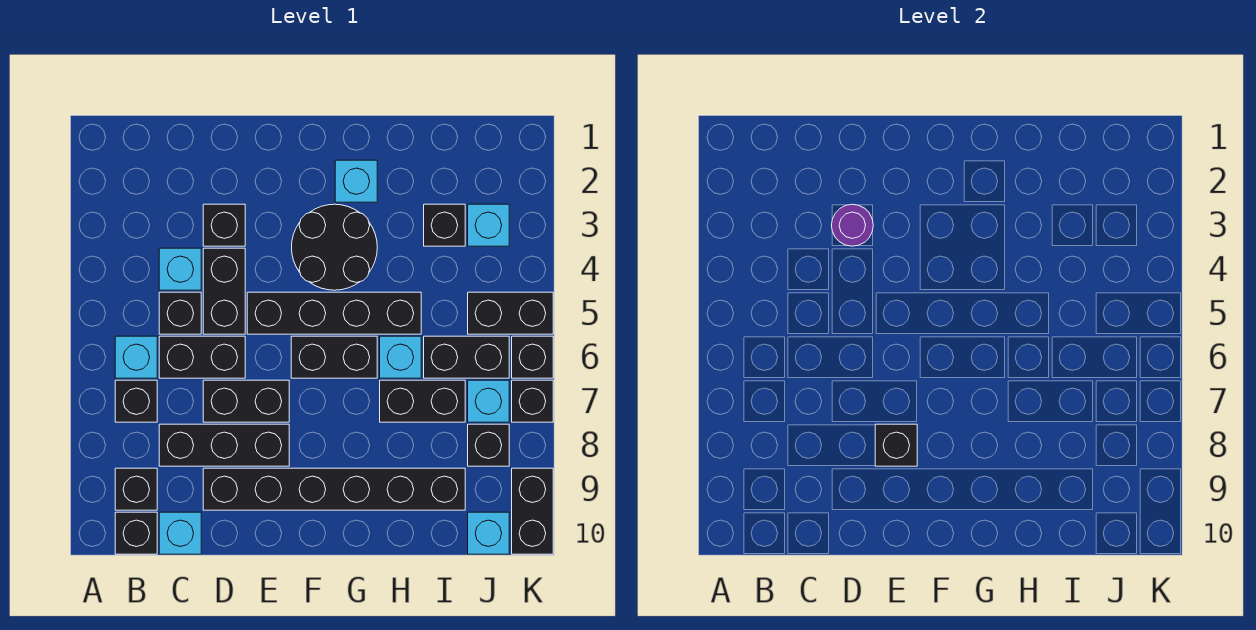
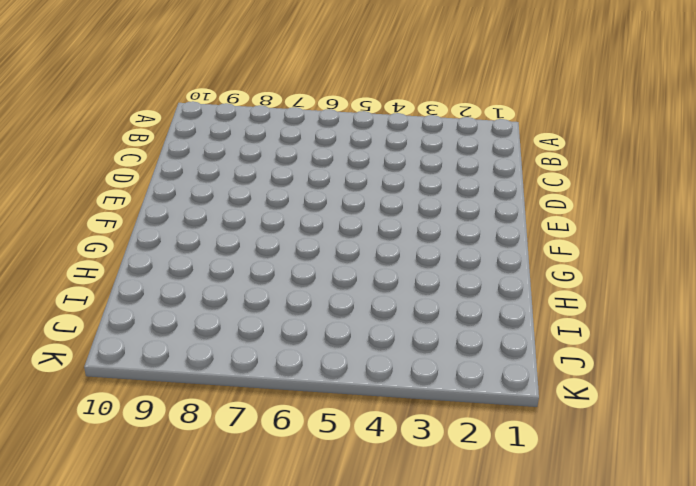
none -> cyan 1x1 brick [115,336,157,378]
none -> black 1x1 brick [115,380,157,422]
none -> black 1x1 brick [115,468,157,510]
none -> black 1x1 brick [115,512,157,554]

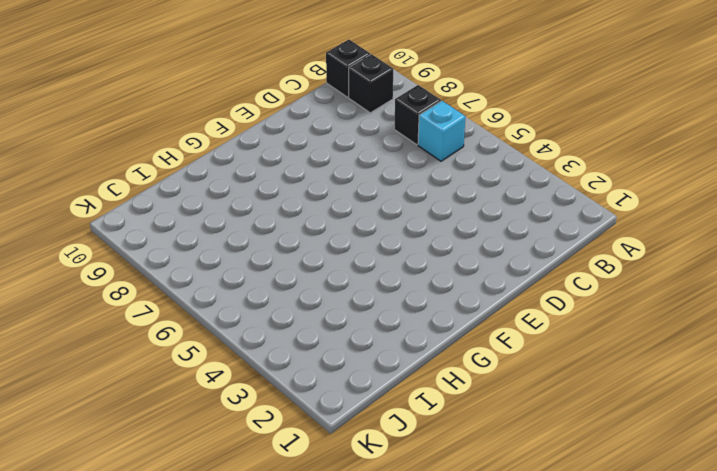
none -> cyan 1x1 brick [159,248,201,290]
none -> black 1x1 brick [159,292,201,334]
none -> black 1x2 brick [159,336,245,378]
none -> black 1x3 brick [159,424,289,466]

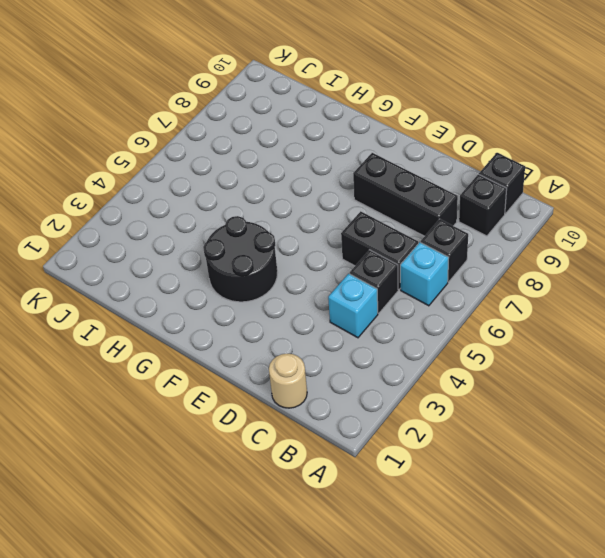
tan 1x1 round brick [269,354,307,408] -> none
none -> cyan 1x1 brick [159,512,201,554]
none -> black 1x1 brick [203,204,245,246]
none -> black 1x2 brick [203,248,245,334]
none -> black 1x2 brick [203,380,289,422]

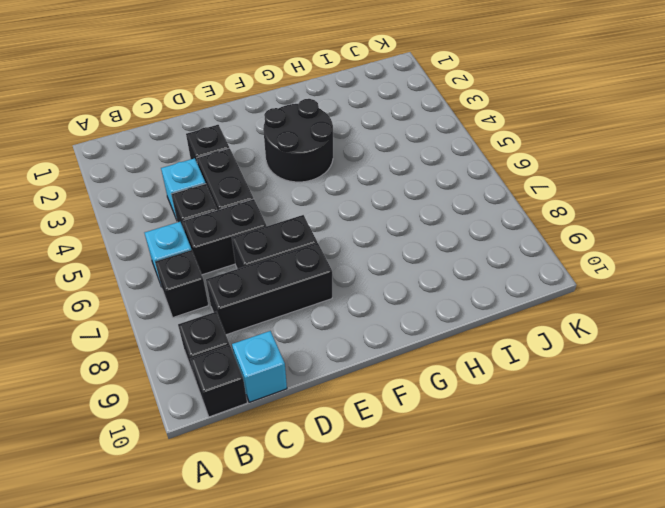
none -> black 1x6 brick [203,468,465,510]
none -> black 1x4 brick [247,292,421,334]
none -> black 1x2 brick [291,336,377,378]
none -> cyan 1x1 brick [335,160,377,202]

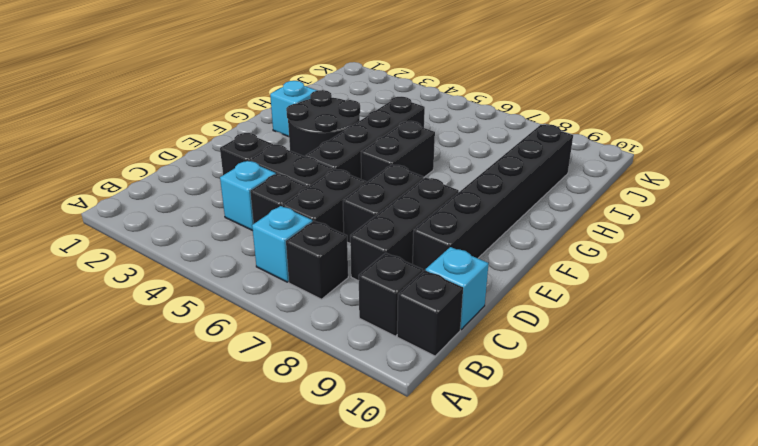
none -> cyan 1x1 brick [380,336,421,378]
none -> black 1x2 brick [380,380,465,422]
none -> black 1x1 brick [424,204,465,246]
none -> black 1x2 brick [424,336,509,378]

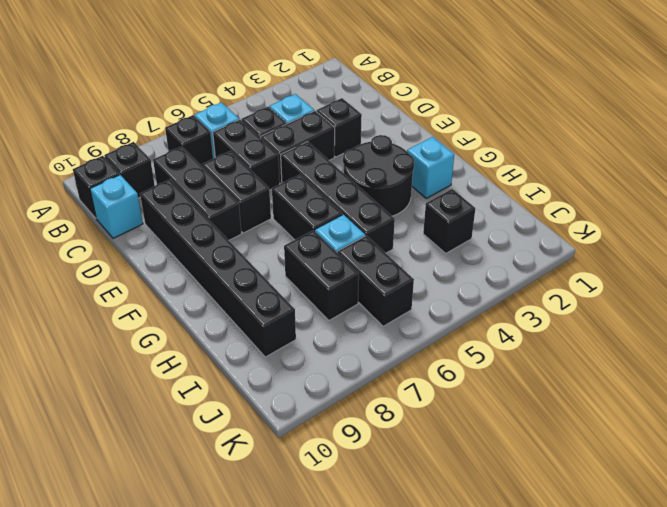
none -> cyan 1x1 brick [468,204,509,246]
none -> black 1x2 brick [468,292,553,334]
none -> cyan 1x1 brick [468,380,509,422]
none -> black 1x1 brick [468,424,509,466]

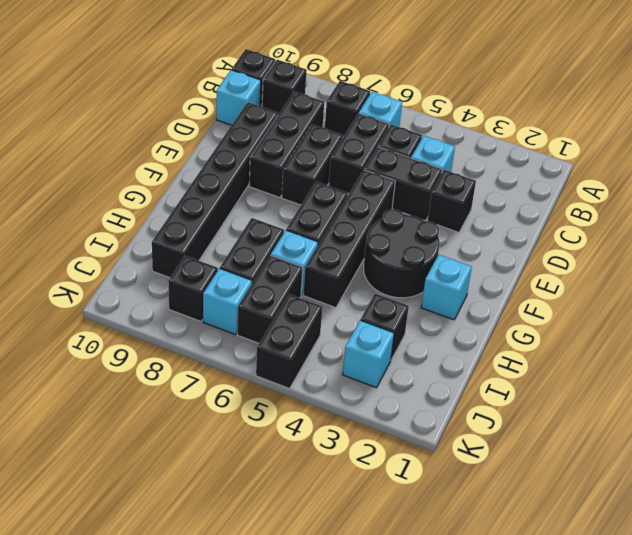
none -> cyan 1x1 brick [468,512,509,554]
none -> black 1x1 brick [512,336,553,378]
none -> black 1x1 brick [512,380,553,422]
none -> black 1x2 brick [512,468,553,554]

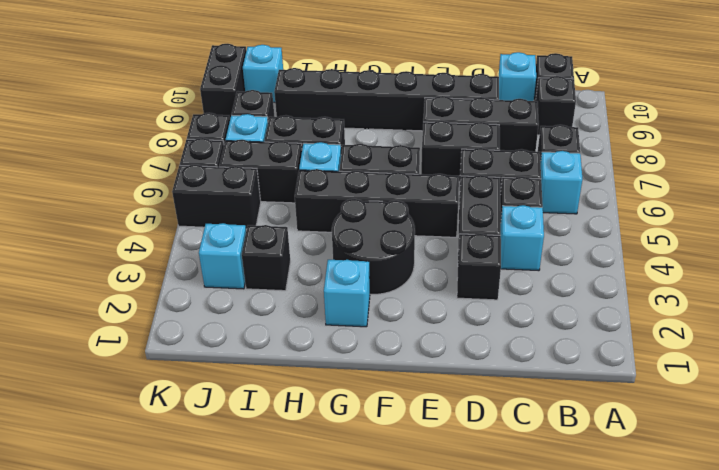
none -> purple 1x1 round brick [831,204,873,246]
none -> black 1x1 brick [875,424,917,466]

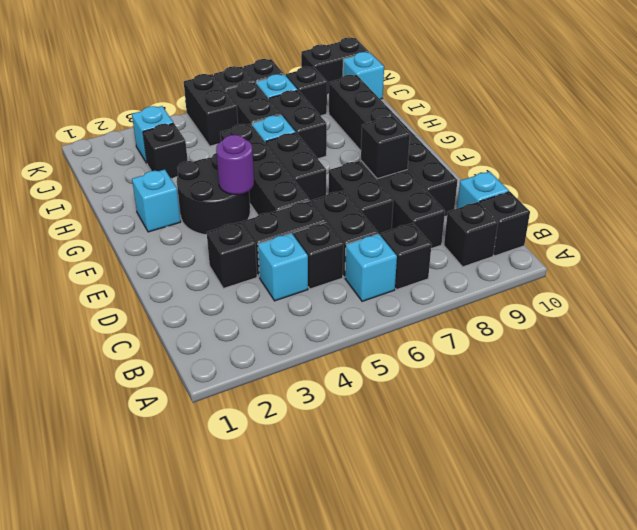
purple 1x1 round brick [216,135,254,194] -> purple 1x1 round brick moved to [831,204,873,246]

